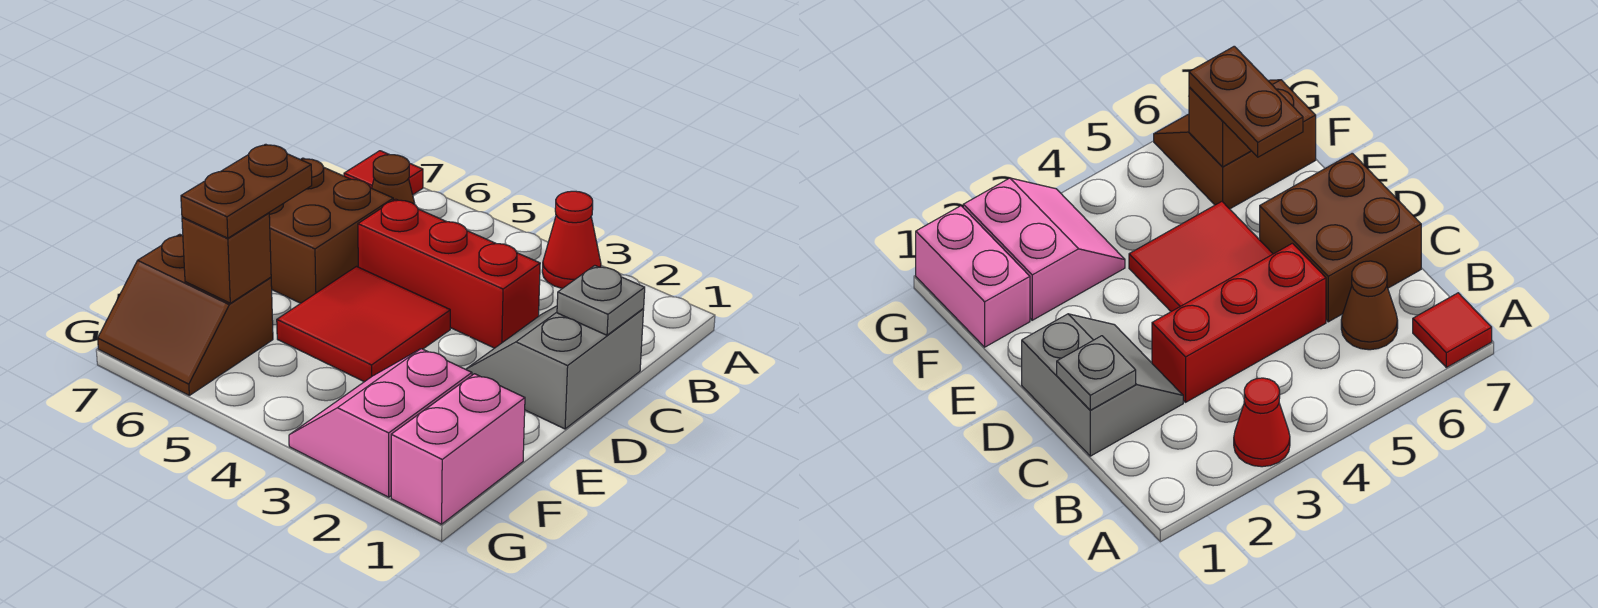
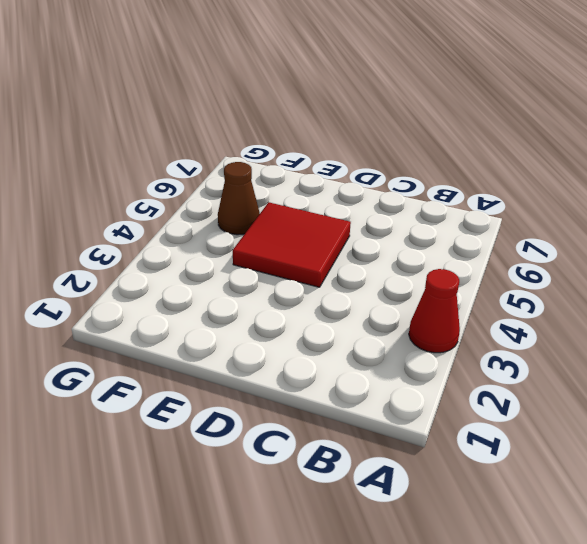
brown 1x1 cone [218,162,260,235] -> brown 1x1 cone moved to [372,155,415,204]
none -> red 1x1 tile [344,151,423,195]
none -> grey 2x2 slope [466,306,644,429]
none -> red 1x3 brick [358,199,540,348]

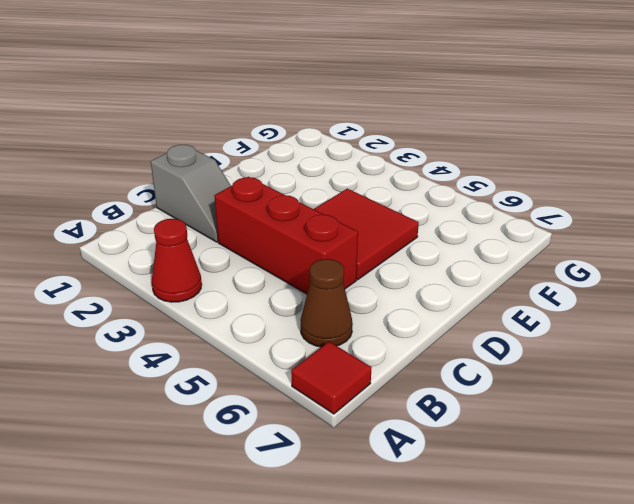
grey 1x2 slope [151,145,231,242] -> grey 2x2 slope [466,306,644,429]
none -> brown 2x2 brick [269,158,393,303]
none -> pink 1x2 brick [391,374,525,524]
none -> pink 2x2 slope [289,349,472,497]

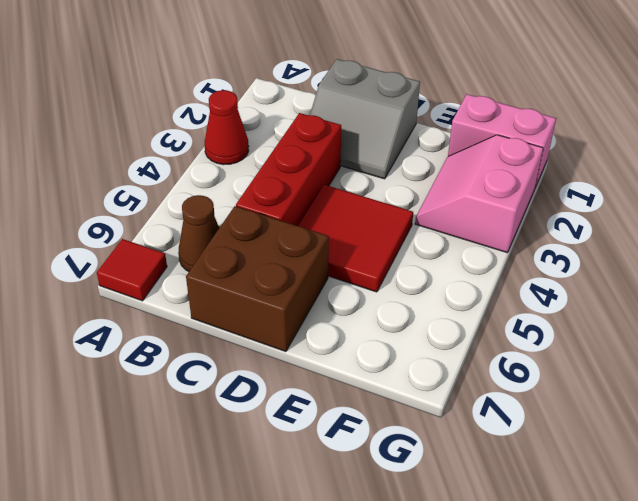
pink 2x2 slope [415,135,543,253] -> pink 2x2 slope turned to [289,349,472,497]
none -> brown 2x2 slope [98,234,273,395]
none -> grey 1x1 plate [557,266,645,335]
none -> brown 1x1 brick [182,213,271,303]

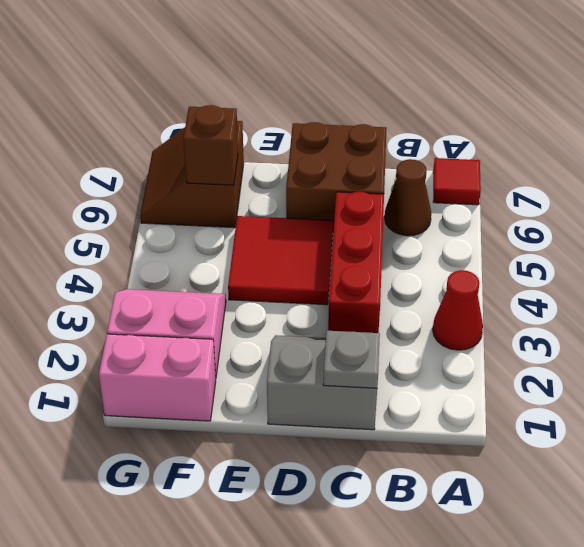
none -> brown 1x2 plate [181,144,312,238]

